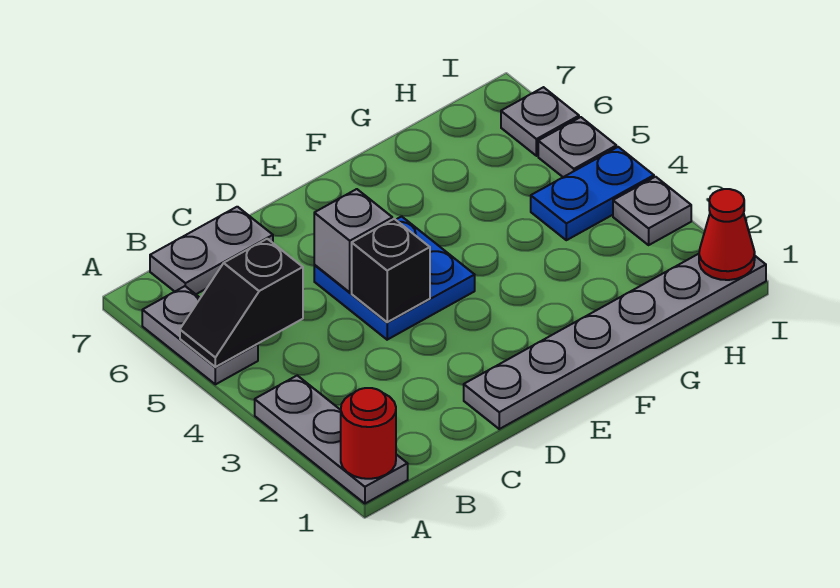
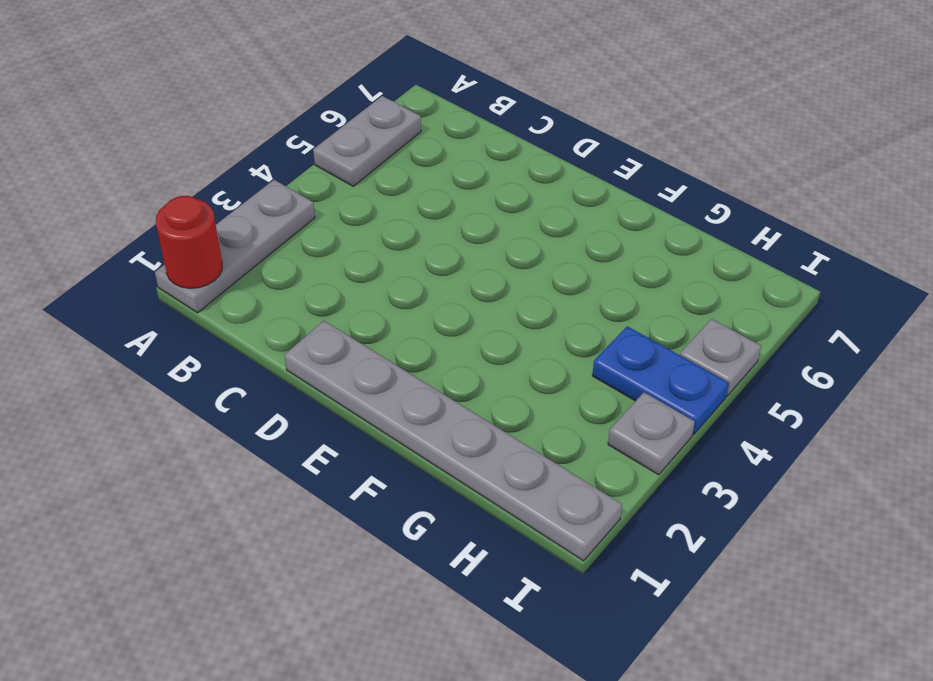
none -> grey 1x2 plate [150,207,273,294]
none -> blue 2x2 plate [314,216,475,340]
none -> grey 1x1 plate [501,87,579,156]

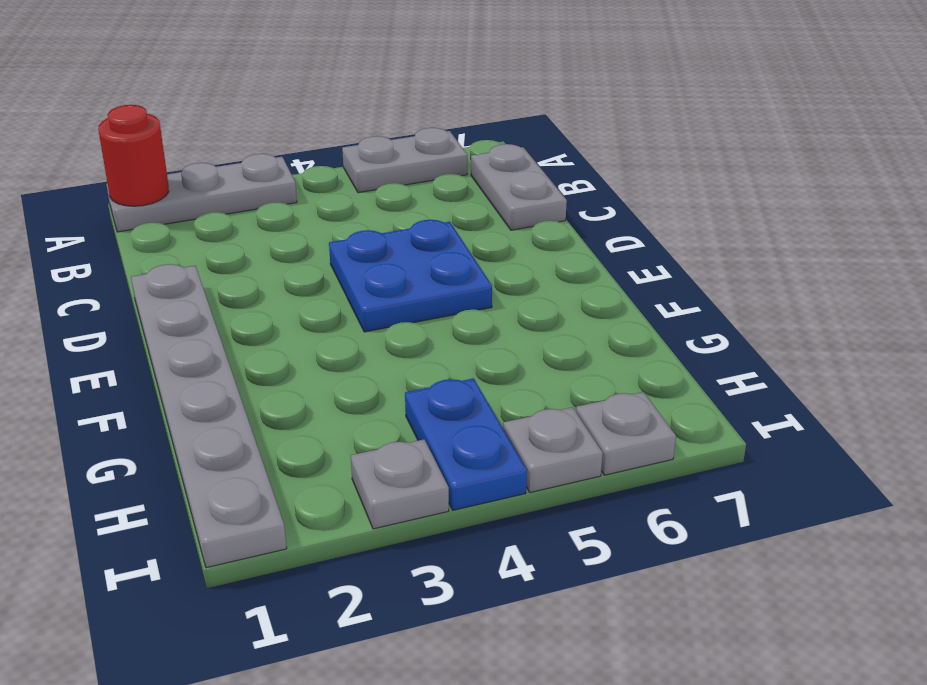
none -> black 1x2 slope [180,239,303,367]
none -> black 1x1 brick [352,219,430,322]
none -> grey 1x1 brick [314,189,392,292]

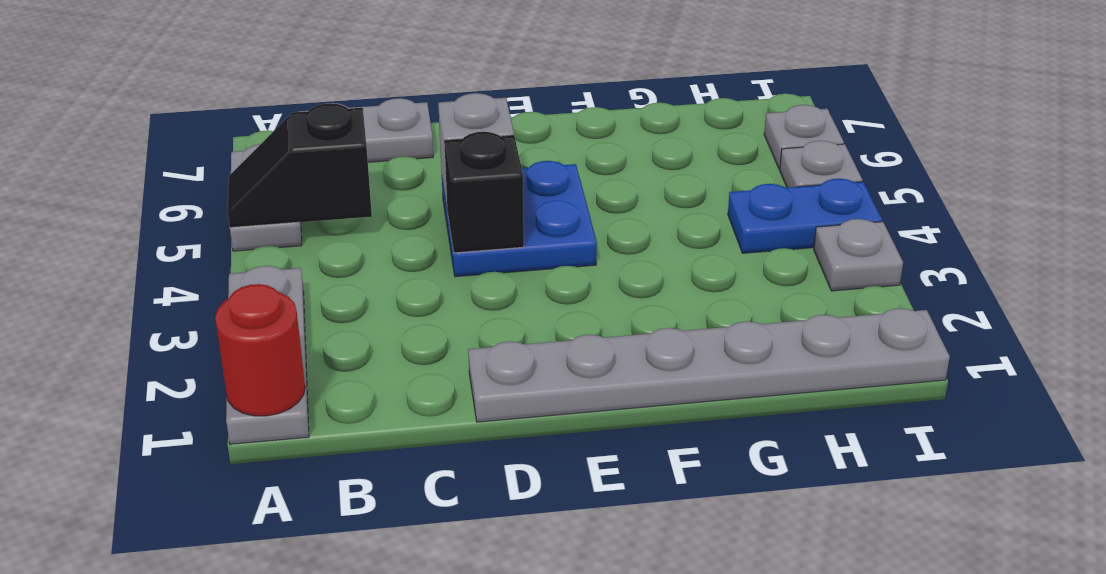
none -> red 1x1 cone [699,189,755,280]

